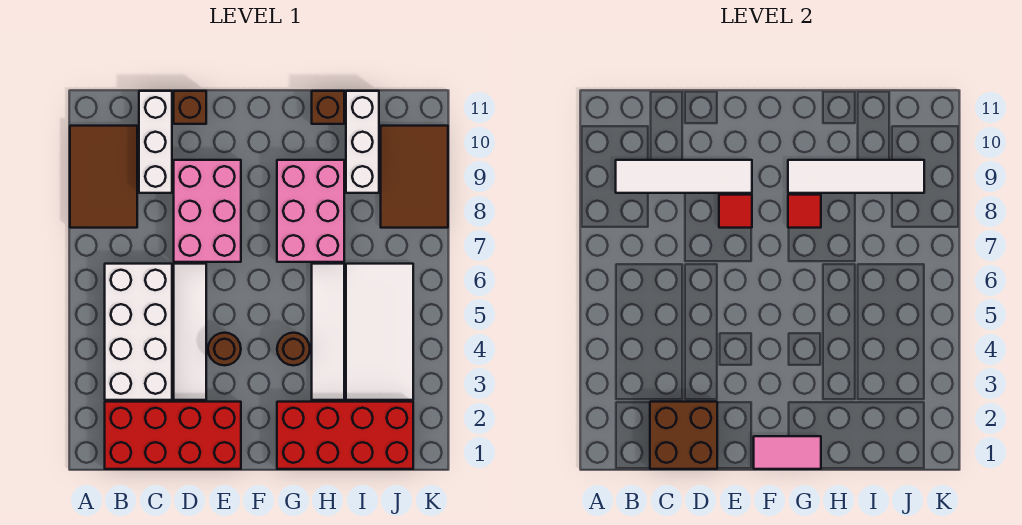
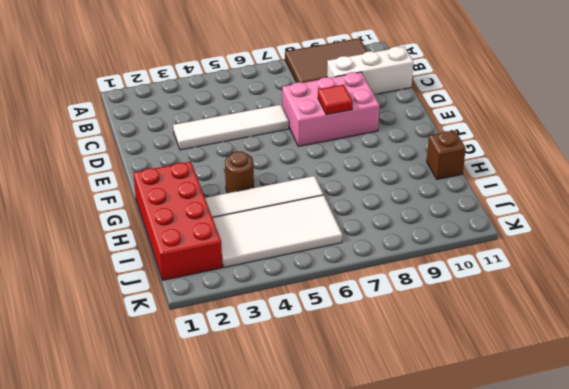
none -> red 2x4 brick [105,402,241,469]
none -> white 2x4 brick [105,264,172,400]
none -> brown 1x1 brick [174,91,206,124]

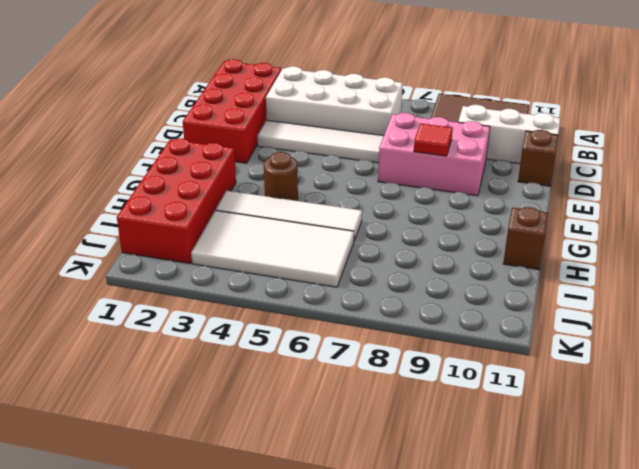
none -> brown 1x1 round brick [208,333,241,365]
none -> pink 2x3 brick [277,160,344,262]
none -> white 1x3 brick [346,91,379,193]

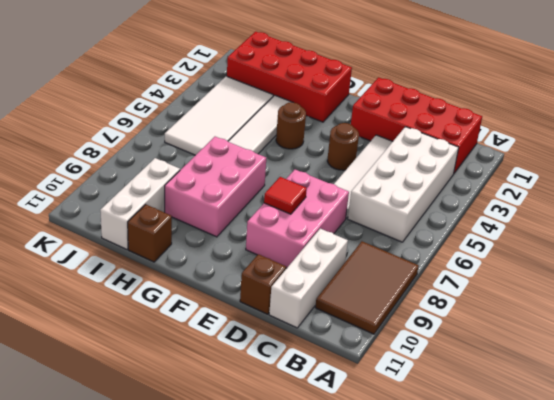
none -> brown 2x3 tile [381,126,448,228]
none -> white 1x4 tile [616,160,752,193]
none -> brown 2x2 brick [650,402,717,469]

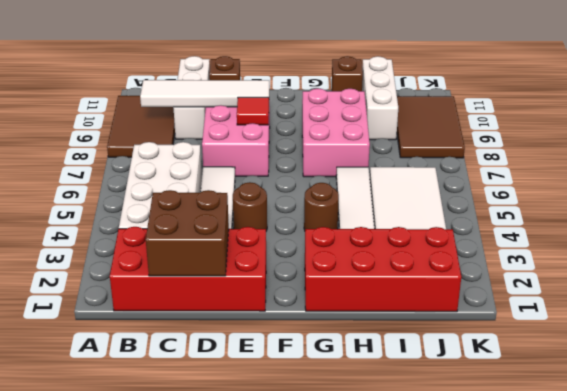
none -> pink 1x2 tile [754,436,821,469]
none -> red 1x1 tile [788,195,821,228]
none -> white 1x4 tile [788,160,924,193]

